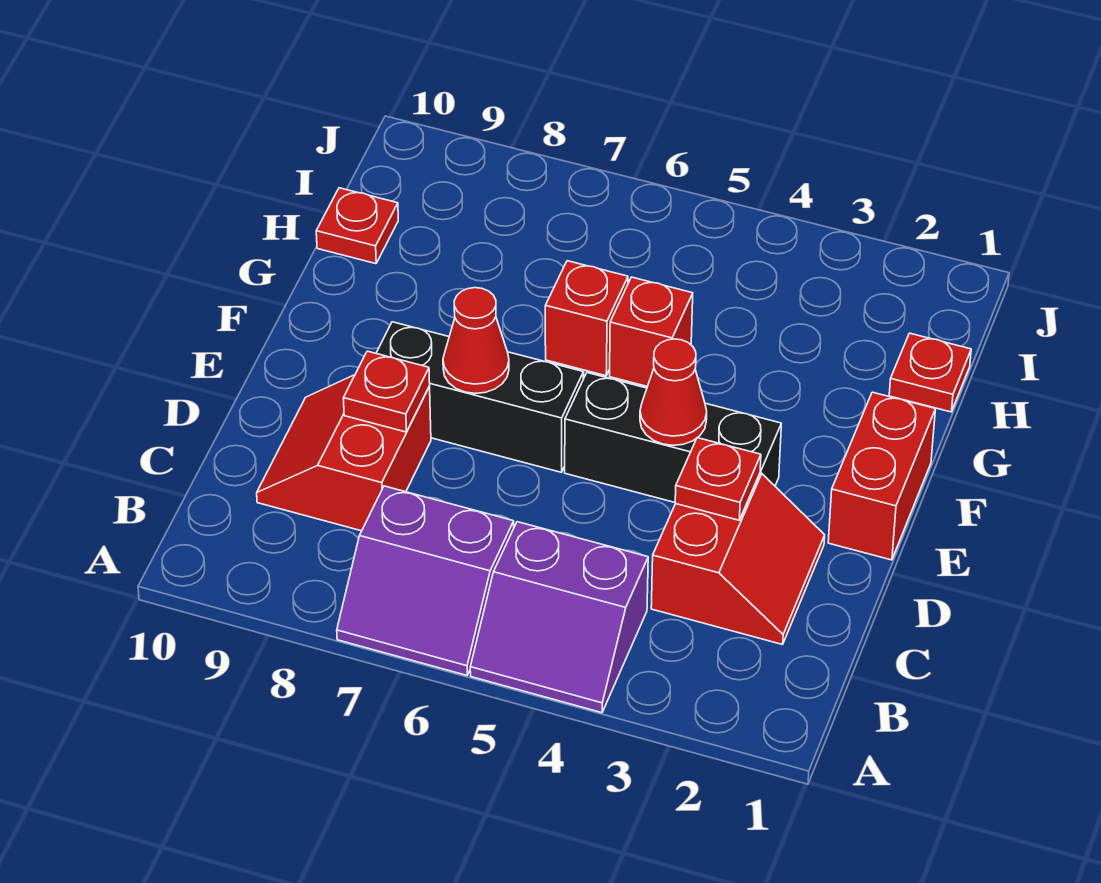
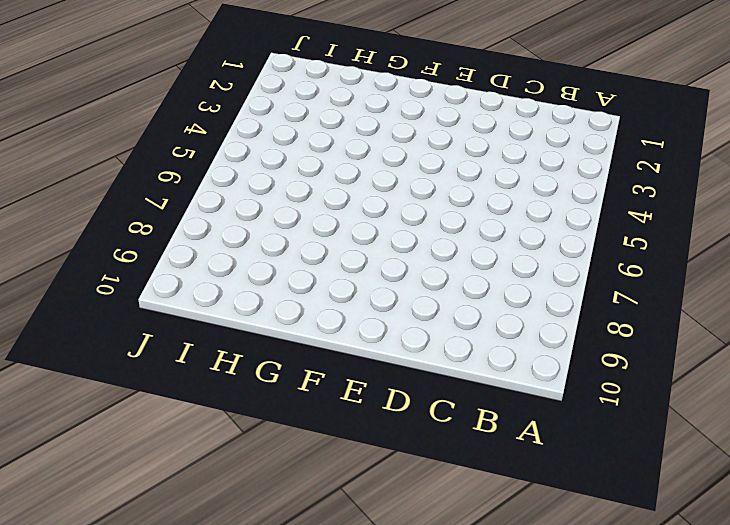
none -> purple 2x2 slope [470,522,648,713]
none -> purple 2x2 slope [337,486,514,675]
none -> red 2x2 slope [651,473,825,645]

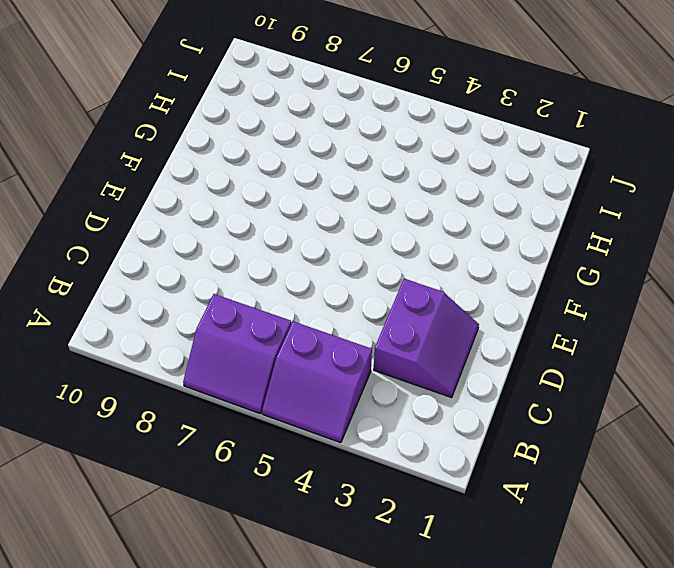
purple 2x2 slope [374,279,479,398] -> red 2x2 slope [651,473,825,645]
none -> red 2x2 slope [257,375,431,531]
none -> red 1x2 brick [828,392,935,560]
none -> black 1x3 brick [565,373,781,502]

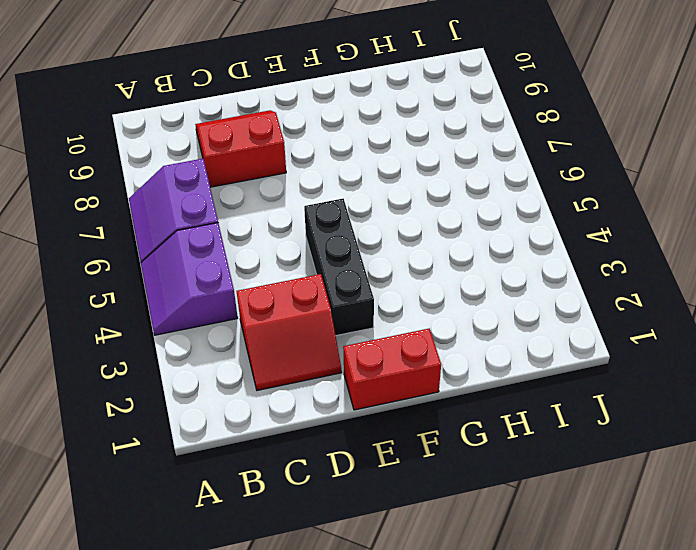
none -> black 1x3 brick [376,322,584,472]
none -> red 1x1 brick [610,277,693,387]
none -> red 1x1 brick [545,261,628,376]

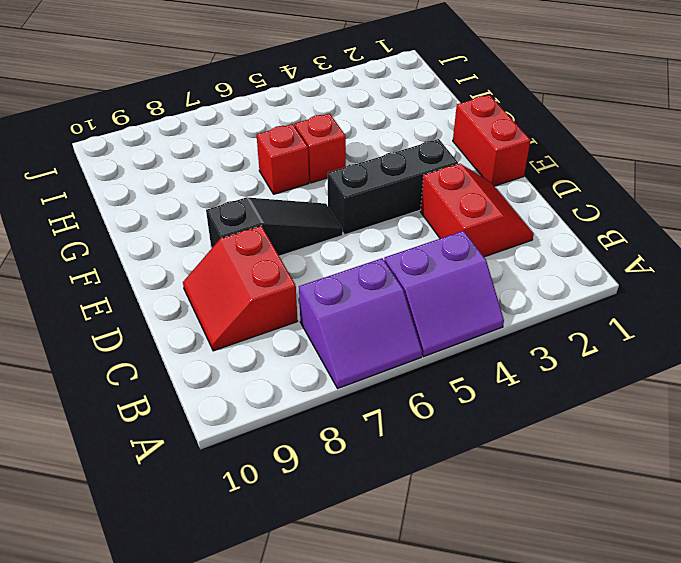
black 1x3 slope [206,197,343,256] -> black 1x3 brick [376,322,584,472]
none -> red 1x1 plate [889,333,971,412]
none -> red 1x1 plate [316,188,398,264]
none -> red 1x1 plate [675,438,761,520]

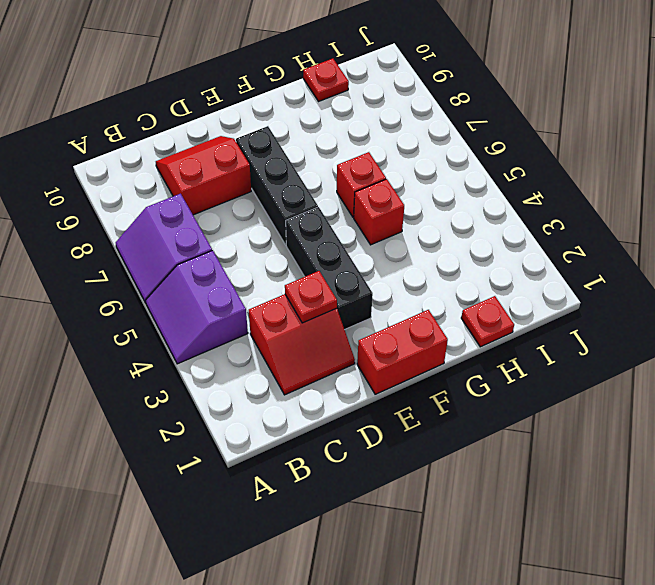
none -> red 1x1 plate [343,351,430,432]
none -> red 1x1 cone [640,339,707,445]
none -> red 1x1 cone [443,288,509,393]

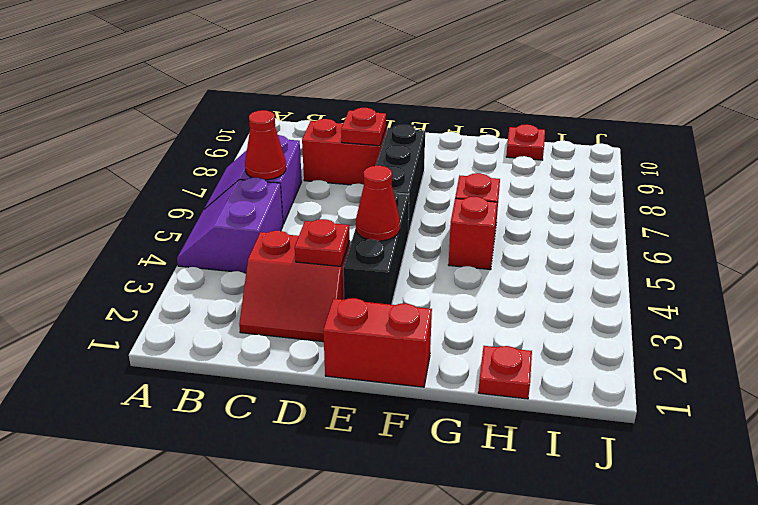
red 1x1 cone [245,110,286,180] -> red 1x1 cone moved to [443,288,509,393]

